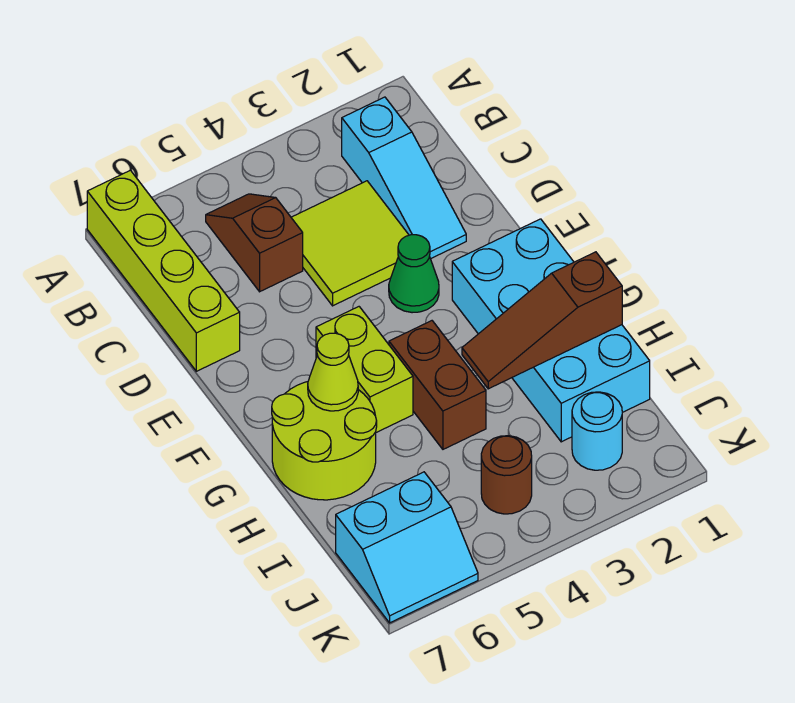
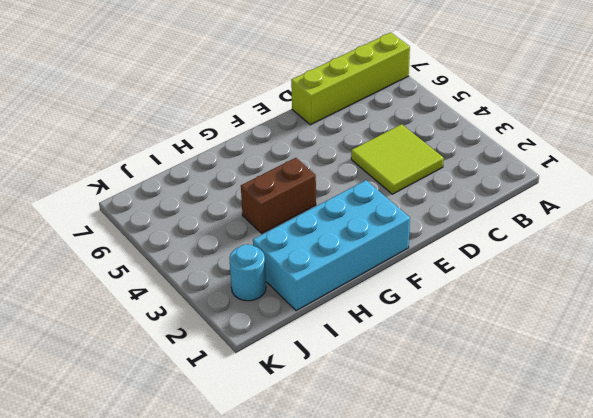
none -> cyan 1x3 slope [342,97,466,259]
none -> brown 1x2 slope [206,194,303,292]
none -> green 1x1 cone [389,235,439,313]

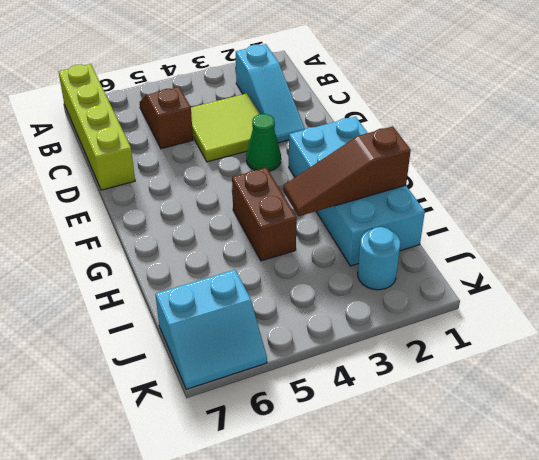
none -> lime 1x2 brick [316,307,413,432]
none -> lime 2x2 round brick [272,382,377,500]
none -> brown 1x1 round brick [481,436,532,514]

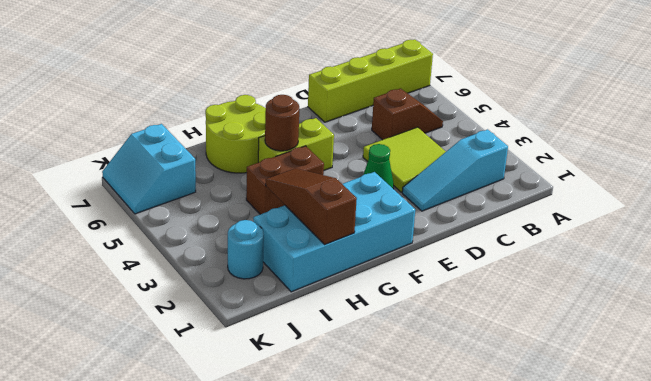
brown 1x1 round brick [265,95,299,151] -> brown 1x1 round brick moved to [481,436,532,514]
none -> lime 1x1 cone [308,333,358,411]

